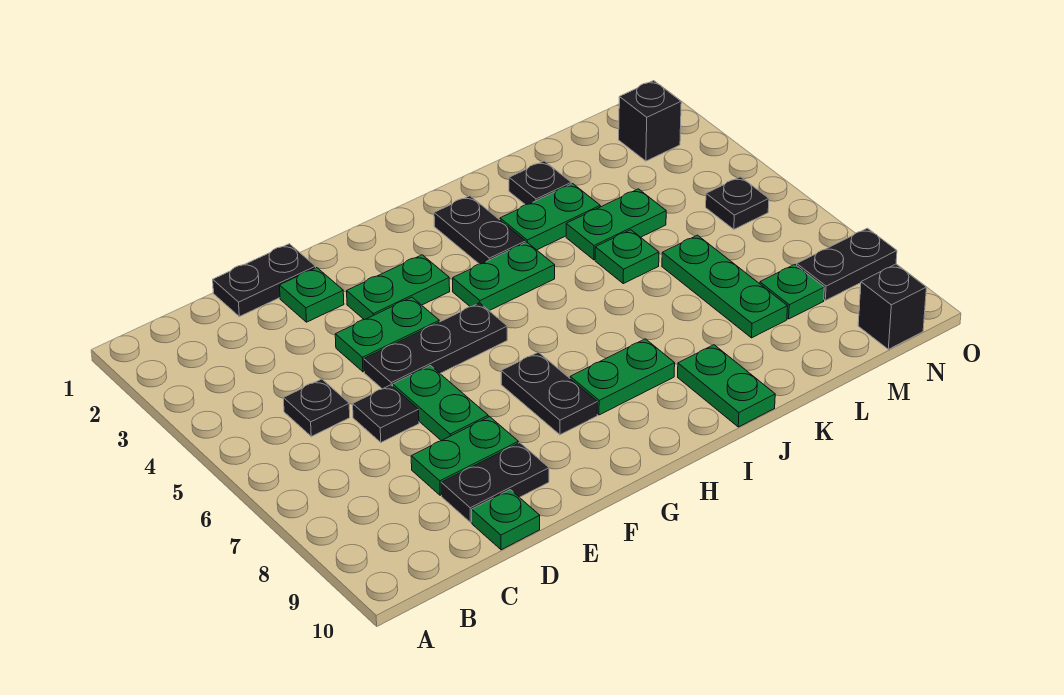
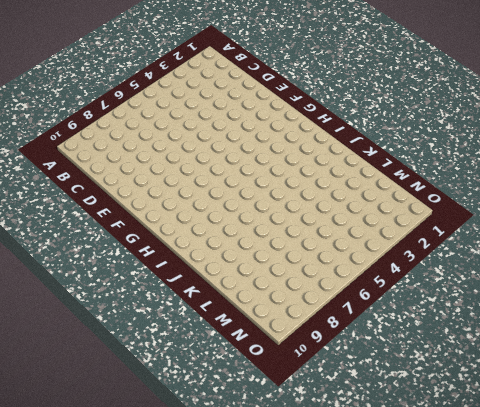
none -> black 1x1 plate [283,379,350,436]
none -> black 1x2 plate [213,244,316,316]
none -> black 1x1 plate [353,385,419,442]

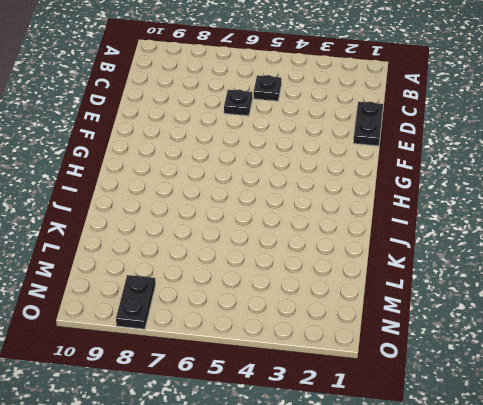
none -> green 1x2 plate [411,417,518,495]
none -> black 1x2 plate [441,443,549,522]
none -> green 1x1 plate [472,490,540,550]

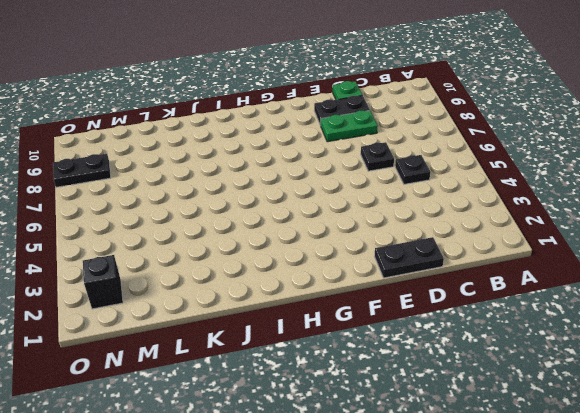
none -> green 1x1 plate [280,268,344,322]
none -> green 1x2 plate [335,297,439,372]
none -> black 1x3 plate [364,303,507,389]

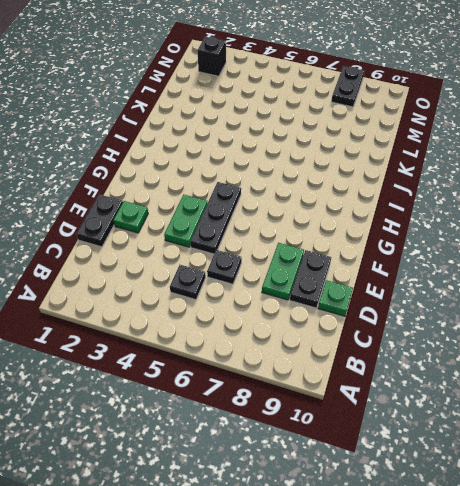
none -> green 1x2 plate [393,366,488,441]
none -> green 1x2 plate [347,255,450,320]
none -> black 1x2 plate [501,352,597,435]

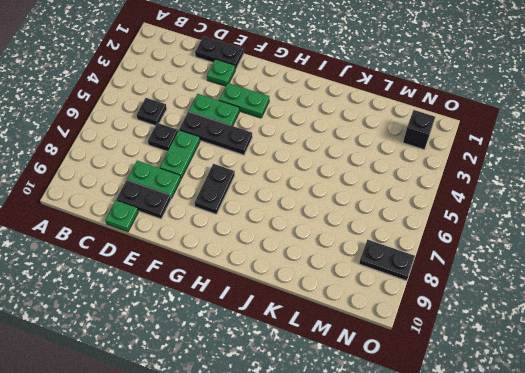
none -> green 1x2 plate [453,242,555,311]
none -> green 1x2 plate [570,339,675,415]
none -> black 1x2 plate [434,196,526,264]

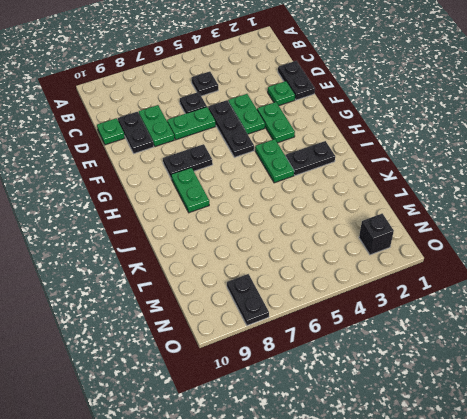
none -> green 1x2 plate [500,184,600,250]
none -> green 1x2 plate [678,345,775,427]
none -> black 1x1 plate [509,161,571,205]

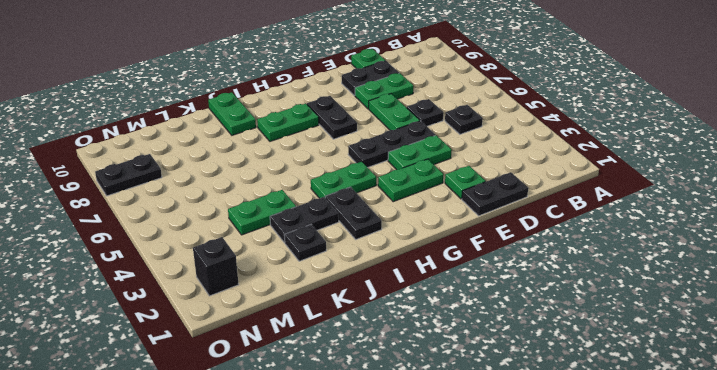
black 1x2 plate [270,197,339,243] -> green 1x2 plate [500,184,600,250]
none -> green 1x1 plate [595,230,659,284]
none -> green 1x3 plate [662,235,788,338]
none -> green 1x1 plate [760,265,824,319]

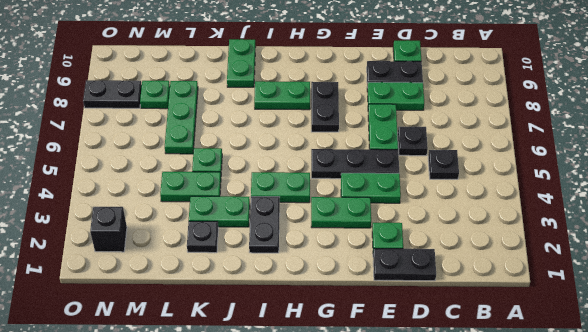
none -> black 1x1 plate [706,177,769,229]
none -> black 1x1 brick [858,264,926,349]

